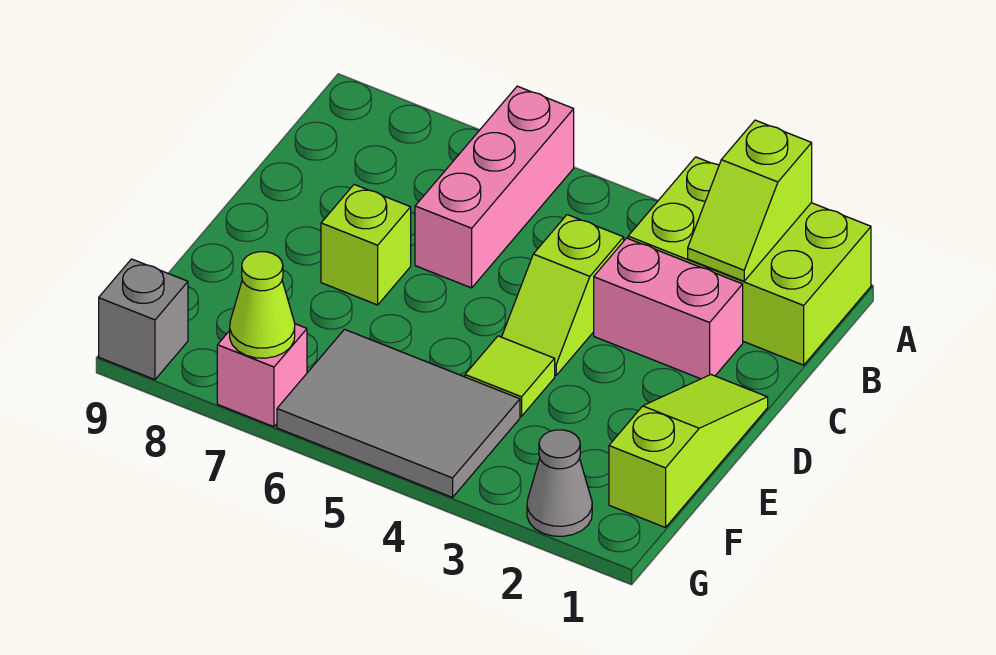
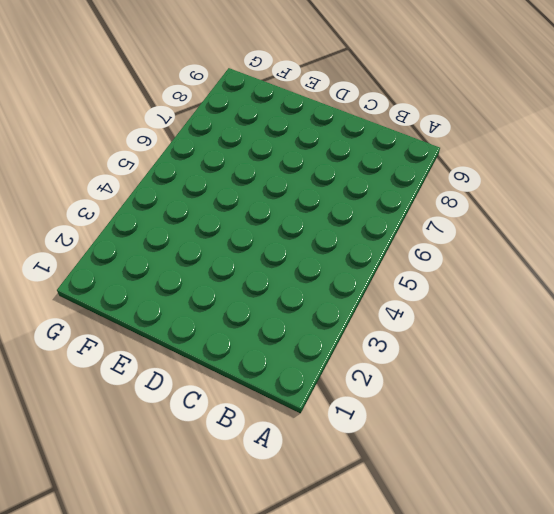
none -> lime 2x3 brick [628,157,871,365]
none -> pink 1x3 brick [415,86,574,288]
none -> pink 1x2 brick [594,238,743,379]

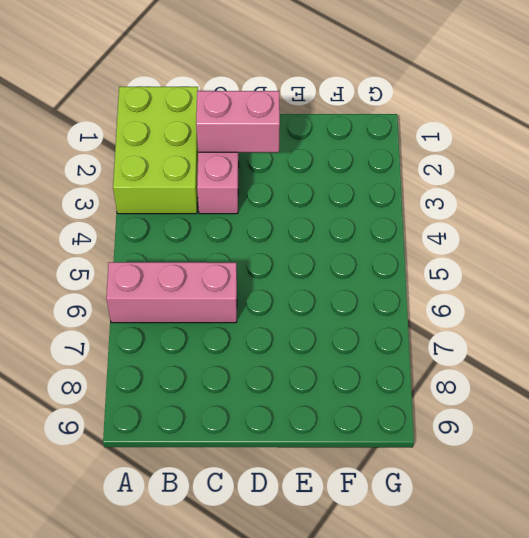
pink 1x2 brick [196,91,280,152] -> none
none -> lime 1x2 slope [502,215,624,376]
none -> lime 1x3 slope [609,375,768,528]
none -> lime 1x1 brick [321,185,411,305]

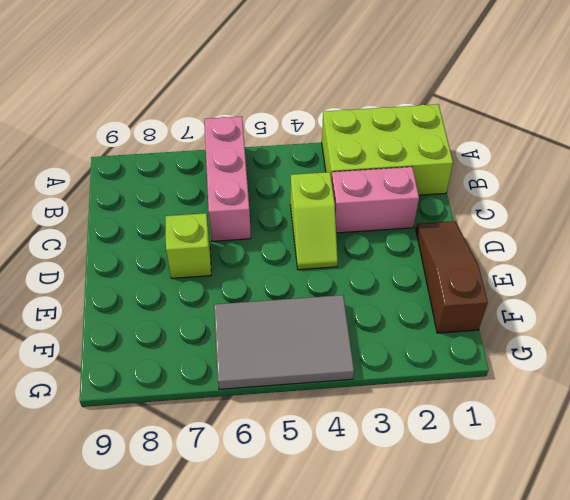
brown 1x3 slope [416,221,488,333] -> lime 1x3 slope [609,375,768,528]
none -> lime 1x1 tile [465,336,555,416]
none -> grey 1x1 cone [527,430,592,536]
none -> pink 1x1 brick [217,324,307,427]

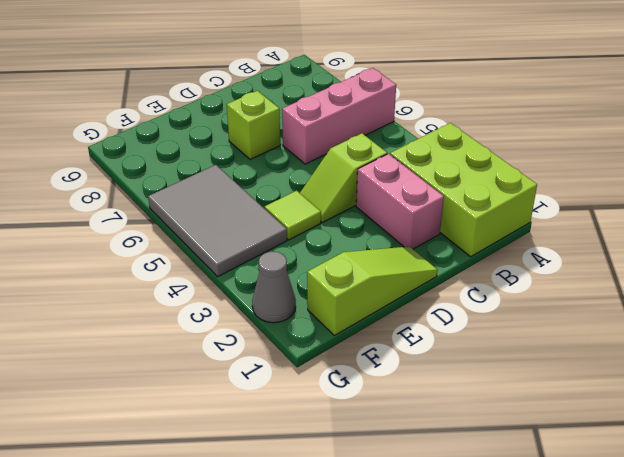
none -> pink 1x1 brick [217,324,307,427]
none -> grey 1x1 brick [99,259,188,379]
none -> lime 1x2 slope [688,120,812,281]

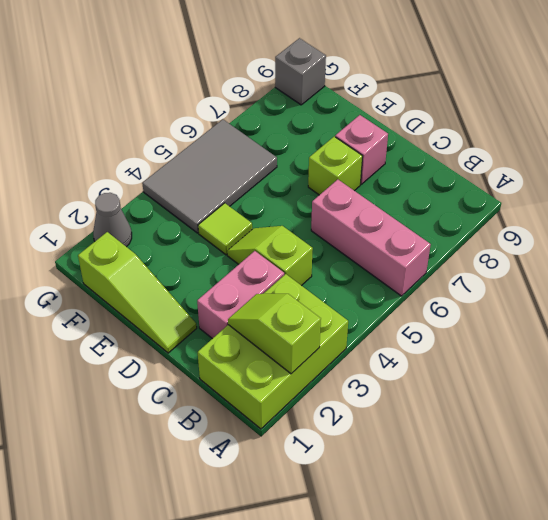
pink 1x1 brick [335,115,388,184] -> pink 1x1 brick moved to [217,324,307,427]
none -> lime 1x1 cone [230,252,295,358]

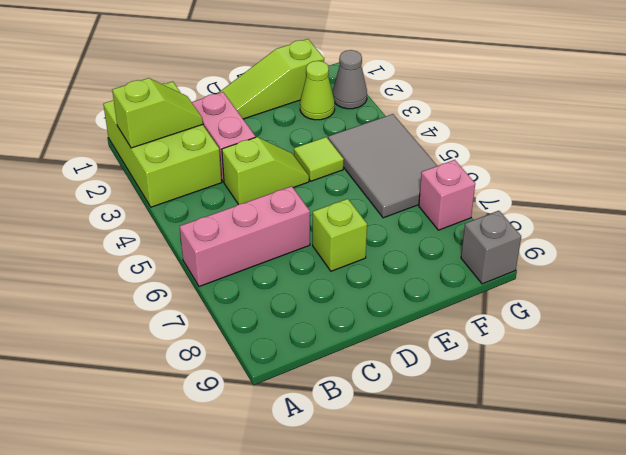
lime 1x1 cone [300,61,335,120] -> lime 1x1 cone moved to [230,252,295,358]

